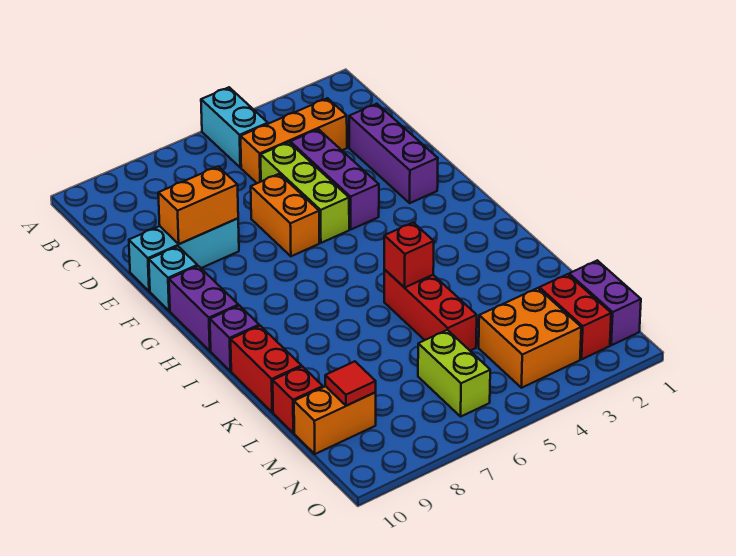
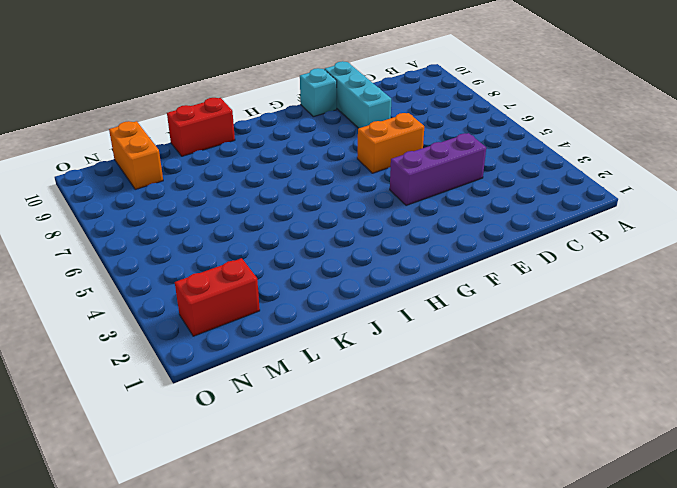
none -> cyan 1x2 brick [201,87,268,168]
none -> orange 1x3 brick [241,98,347,183]
none -> purple 1x3 brick [349,104,438,203]

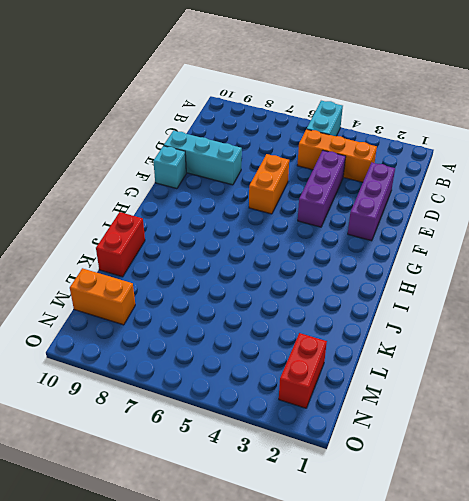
none -> lime 1x3 brick [261,142,349,243]
none -> purple 1x2 brick [169,266,238,351]
none -> purple 1x1 brick [210,306,259,371]

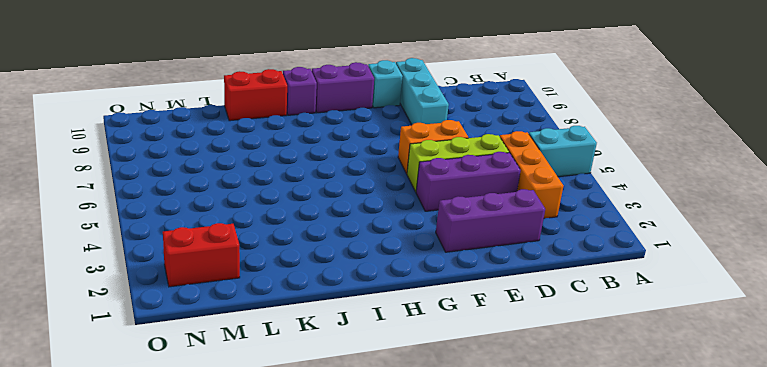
none -> red 1x3 brick [384,270,477,351]
none -> red 1x1 brick [273,366,323,433]
none -> purple 1x2 brick [569,260,641,345]

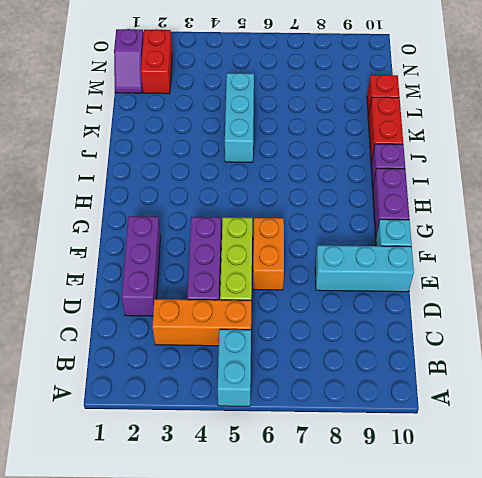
cyan 1x3 brick [225,73,254,162] -> red 1x3 brick [384,270,477,351]
purple 1x2 slope [114,29,144,93] -> purple 1x2 brick [569,260,641,345]
none -> orange 2x2 brick [479,288,581,388]
none -> lime 1x2 brick [418,330,490,416]
none -> orange 1x2 brick [294,386,376,454]

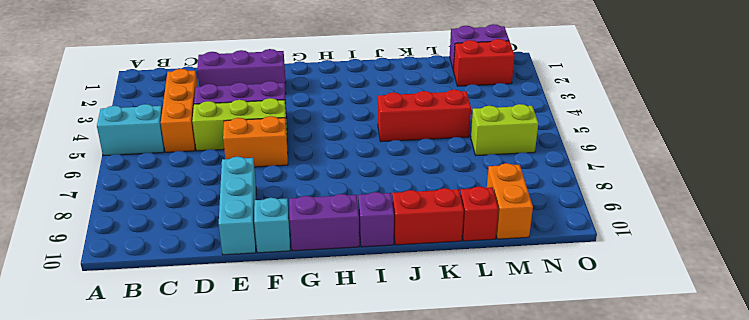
none -> orange 2x2 brick [479,288,581,388]
none -> orange 1x2 brick [158,167,238,244]
none -> red 1x1 brick [384,222,434,288]

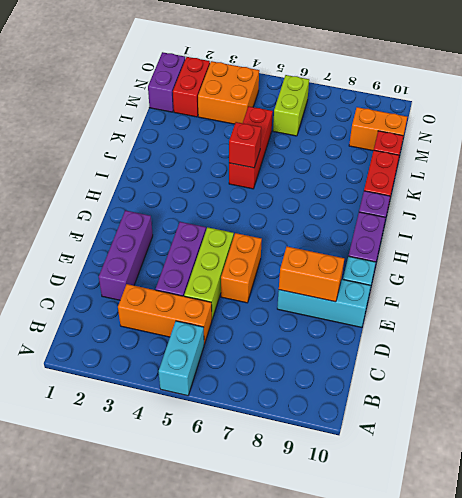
none -> red 1x1 tile [325,361,376,406]

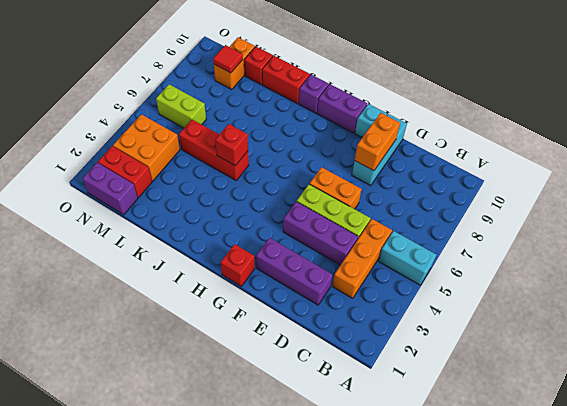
red 1x1 brick [221,244,255,286] -> none

